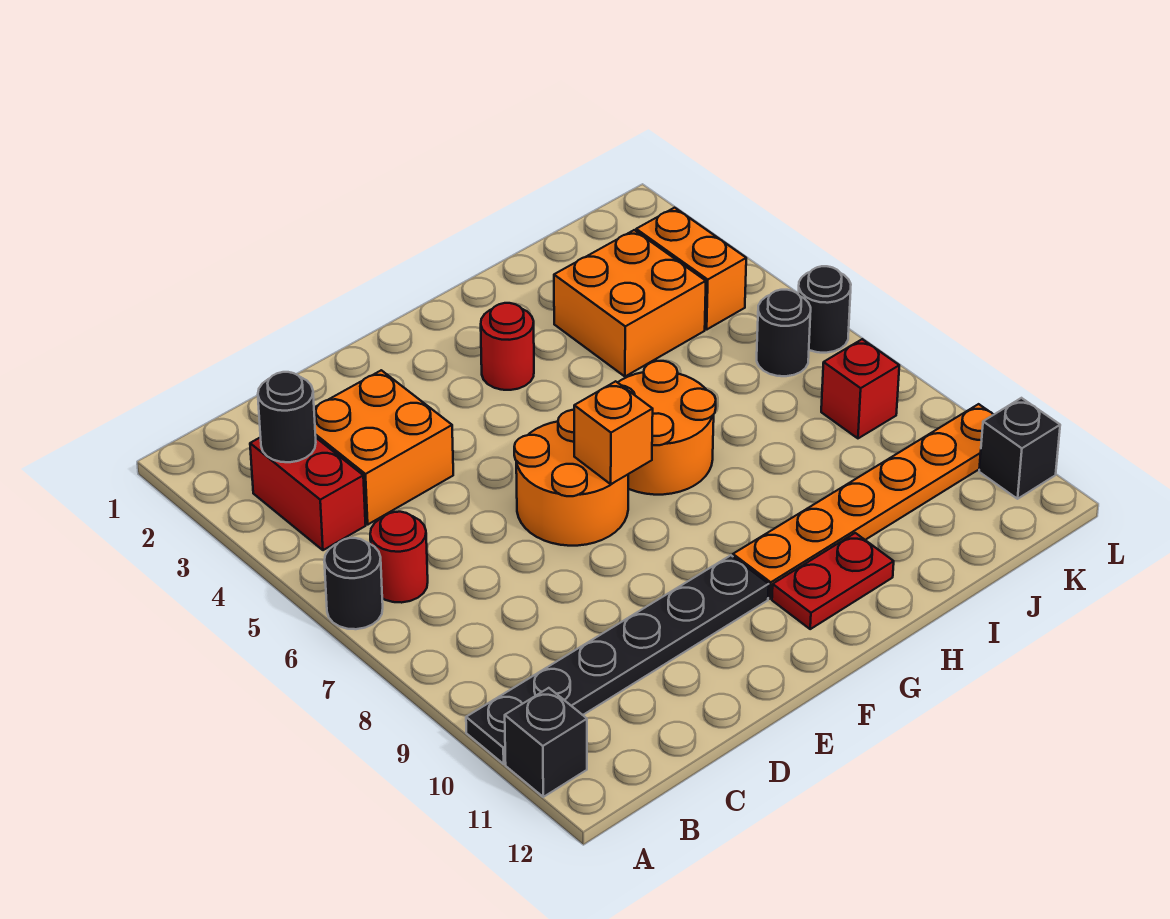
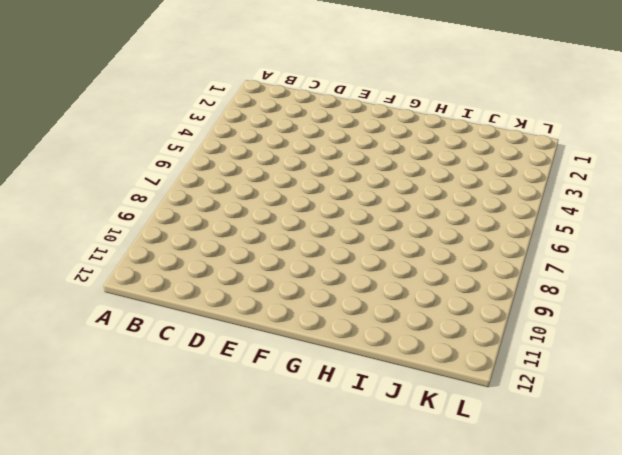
none -> black 1x1 round brick [324,538,383,629]
none -> black 1x6 plate [466,555,769,764]
none -> black 1x1 brick [505,688,587,797]

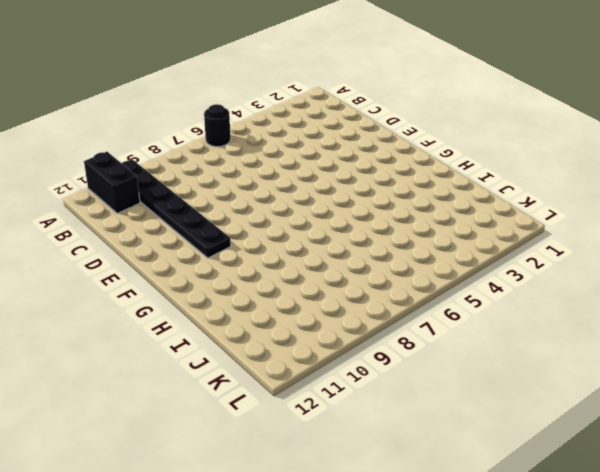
black 1x2 brick [84,152,140,213] -> black 1x1 brick [505,688,587,797]
none -> red 1x2 brick [250,437,366,550]
none -> red 1x1 round brick [370,512,428,603]
none -> orange 2x2 brick [314,370,453,524]

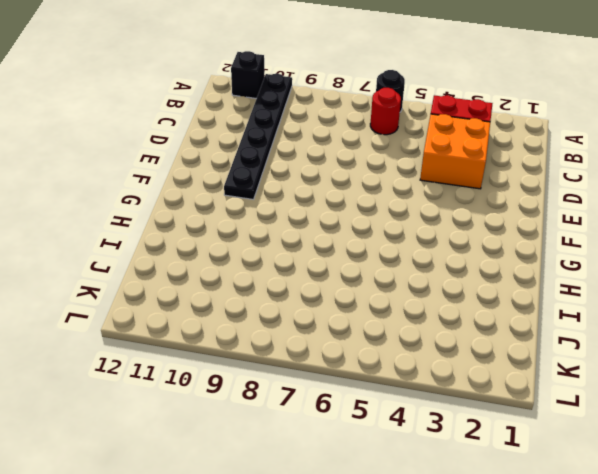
none -> orange 2x2 round brick [514,410,628,546]
none -> red 1x1 round brick [481,303,534,390]
none -> orange 2x2 round brick [618,361,716,495]

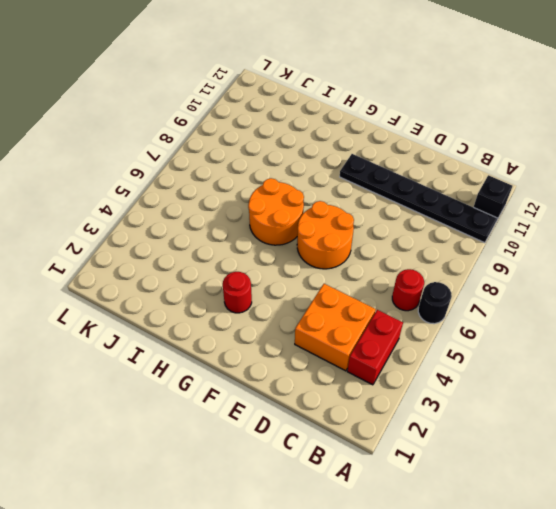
none -> orange 1x6 plate [733,404,993,599]
none -> red 1x2 plate [772,533,894,629]
none -> orange 2x2 brick [554,230,706,376]

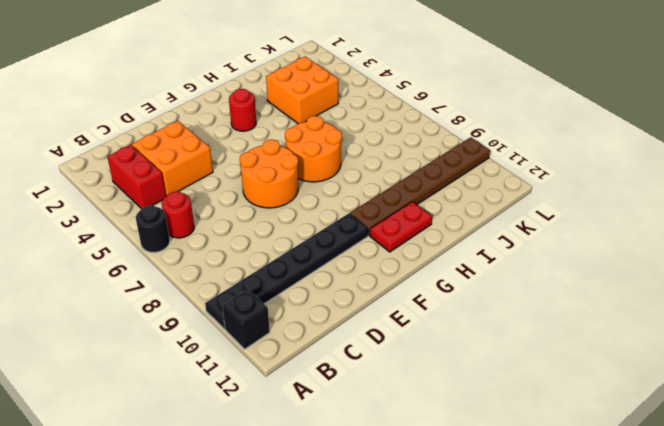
brown 1x6 plate [350,137,490,236] -> orange 1x6 plate [733,404,993,599]
none -> orange 1x2 brick [636,208,746,329]
none -> black 1x1 round brick [757,290,811,376]
none -> red 1x1 brick [821,339,899,438]

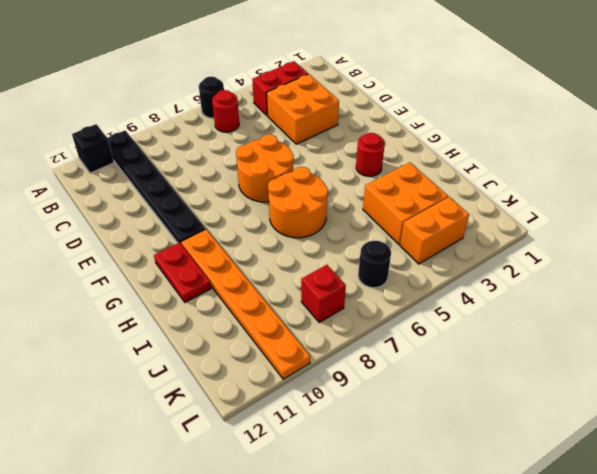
none -> black 1x1 round brick [798,266,851,353]
none -> black 1x1 brick [979,398,1060,499]
none -> black 1x1 round brick [258,372,316,462]

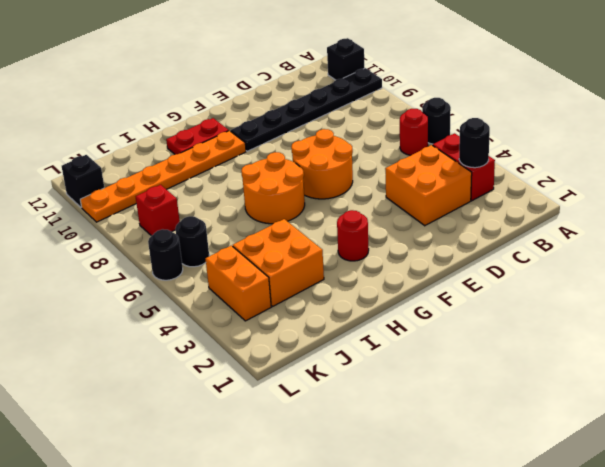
none -> orange 1x1 brick [574,381,653,484]

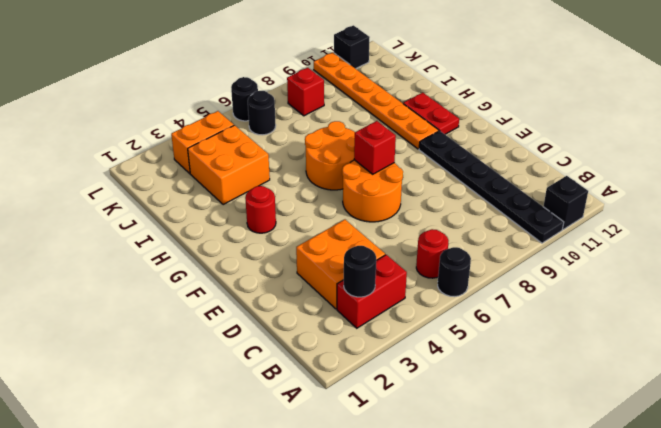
red 1x1 brick [354,121,396,174] -> orange 1x1 brick [574,381,653,484]

